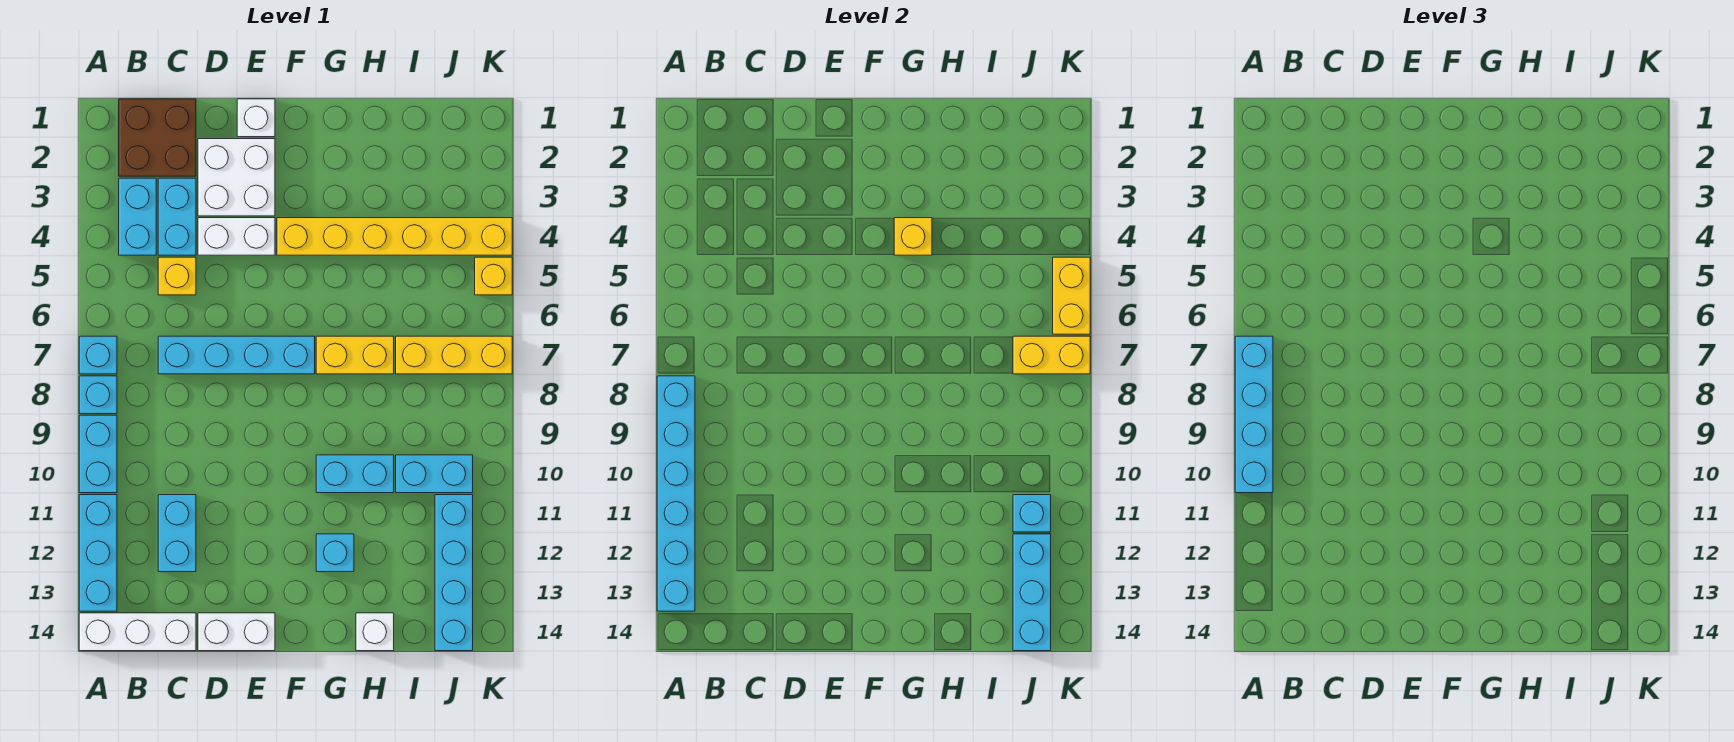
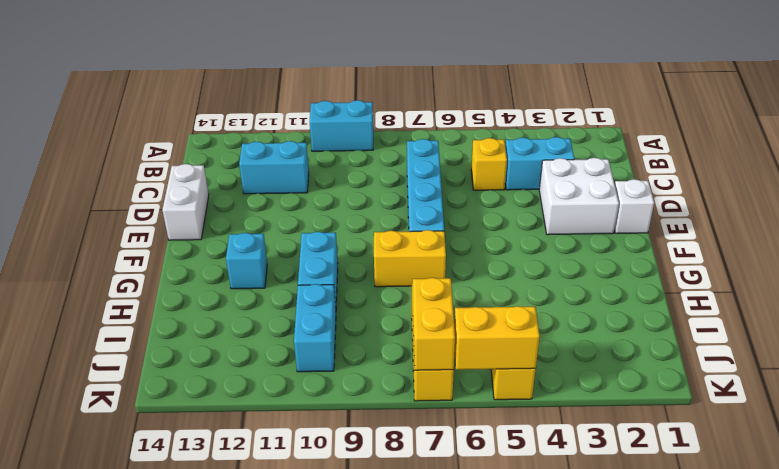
yellow 1x2 brick [374,230,446,287] -> yellow 1x2 brick turned to [316,336,394,374]
none -> cyan 1x1 brick [79,336,117,374]
none -> cyan 1x1 brick [79,376,117,414]
none -> cyan 1x3 brick [79,495,117,611]
none -> white 1x3 brick [79,613,196,651]

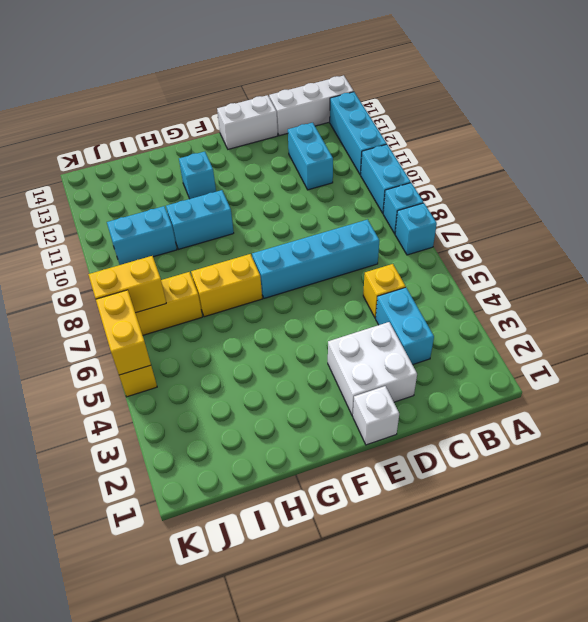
none -> brown 2x2 brick [119,99,196,176]
none -> cyan 1x2 brick [119,178,156,255]
none -> white 1x2 brick [198,218,275,255]
none -> yellow 1x6 brick [277,218,512,255]

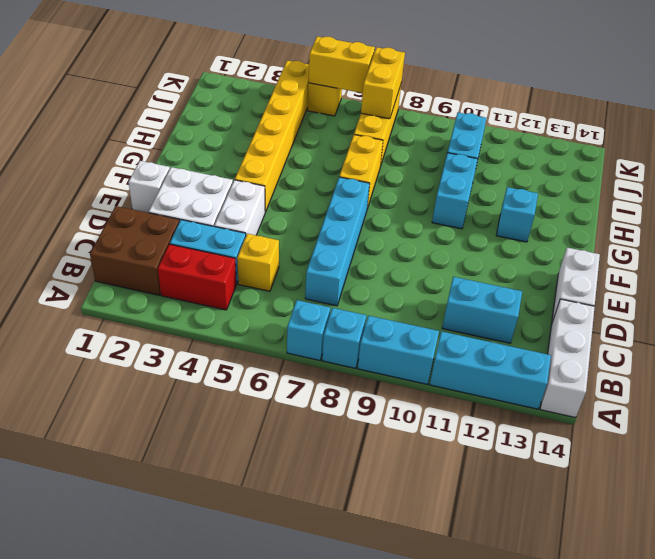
red 1x2 brick [158,244,236,310] -> cyan 1x2 brick [119,178,156,255]
none -> white 1x1 brick [356,613,394,651]
none -> cyan 1x4 brick [435,495,473,651]
none -> cyan 1x6 brick [657,376,695,611]
none -> yellow 1x1 brick [894,218,932,255]

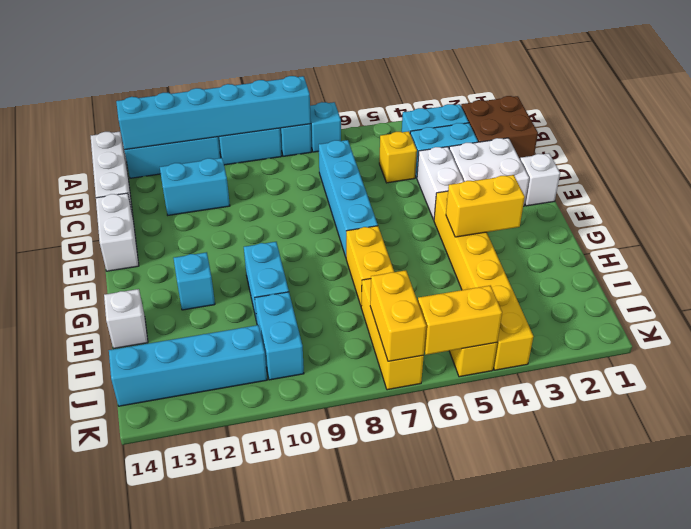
yellow 1x2 brick [446,175,525,237] -> yellow 1x1 brick [894,218,932,255]
none -> cyan 1x1 brick [1013,495,1051,532]
none -> cyan 1x3 brick [1013,534,1051,651]
none -> cyan 1x4 brick [1235,336,1273,493]

